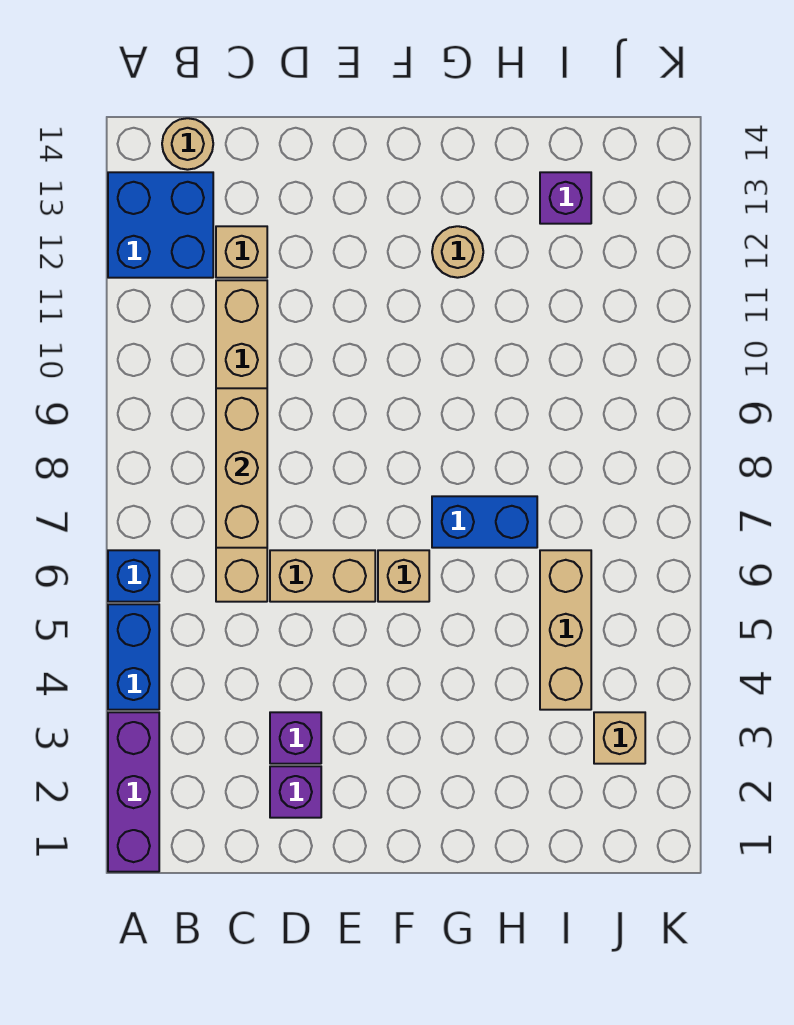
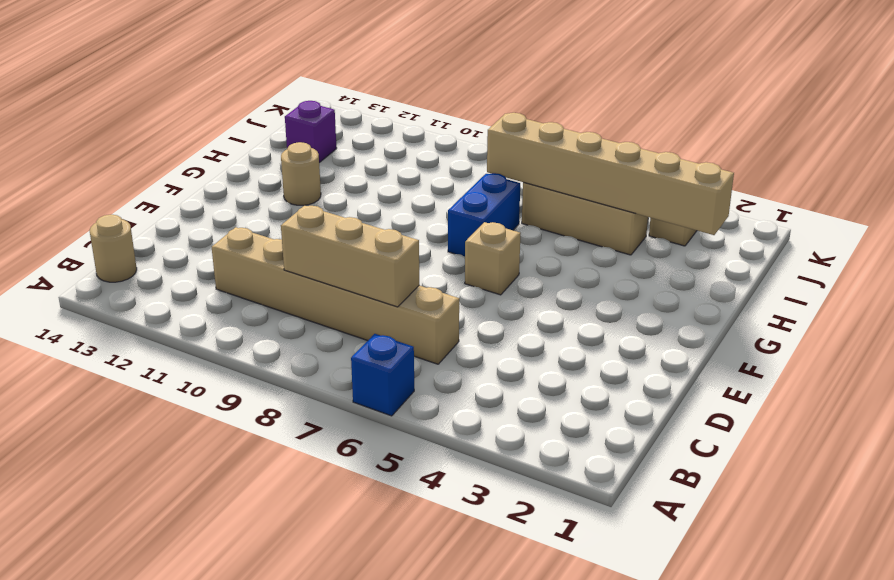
tan 1x6 brick [487,113,734,235] -> none
none -> purple 1x3 brick [108,712,159,872]
none -> blue 1x2 brick [108,604,159,710]
none -> blue 2x2 brick [108,172,213,278]

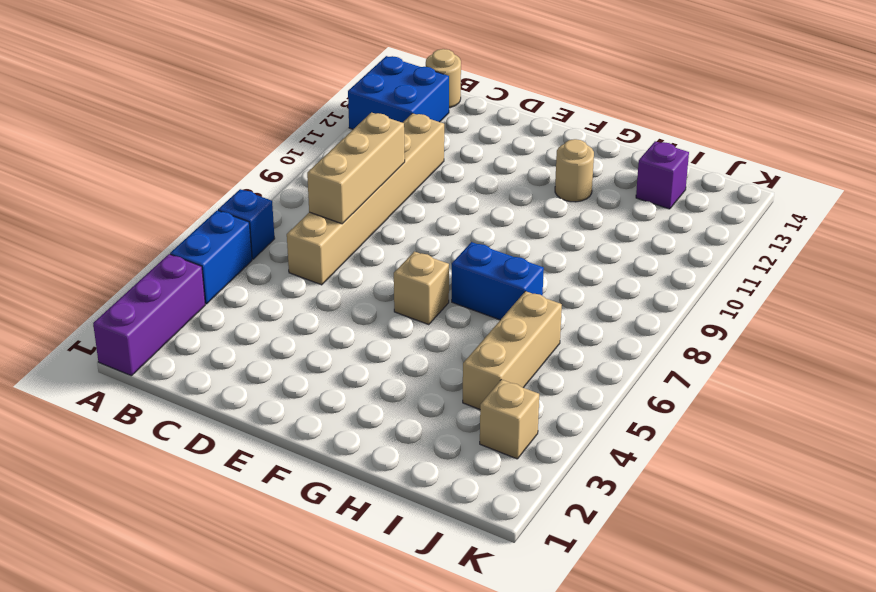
none -> tan 1x1 brick [216,226,267,278]
none -> purple 1x1 brick [270,766,321,818]
none -> purple 1x1 brick [270,712,321,764]

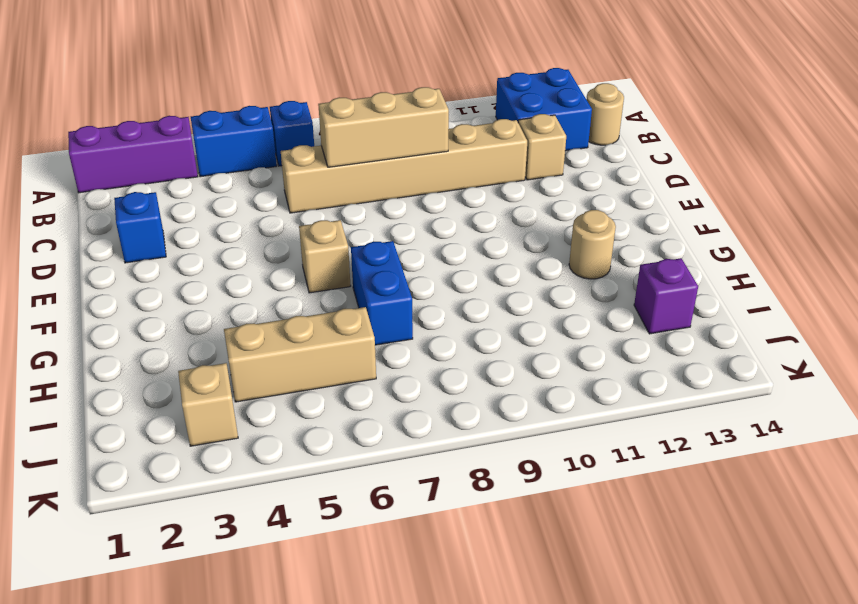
blue 1x1 brick [114,192,166,263] -> purple 1x1 brick [270,766,321,818]
none -> purple 1x1 brick [270,712,321,764]
none -> tan 1x2 brick [270,550,375,602]

